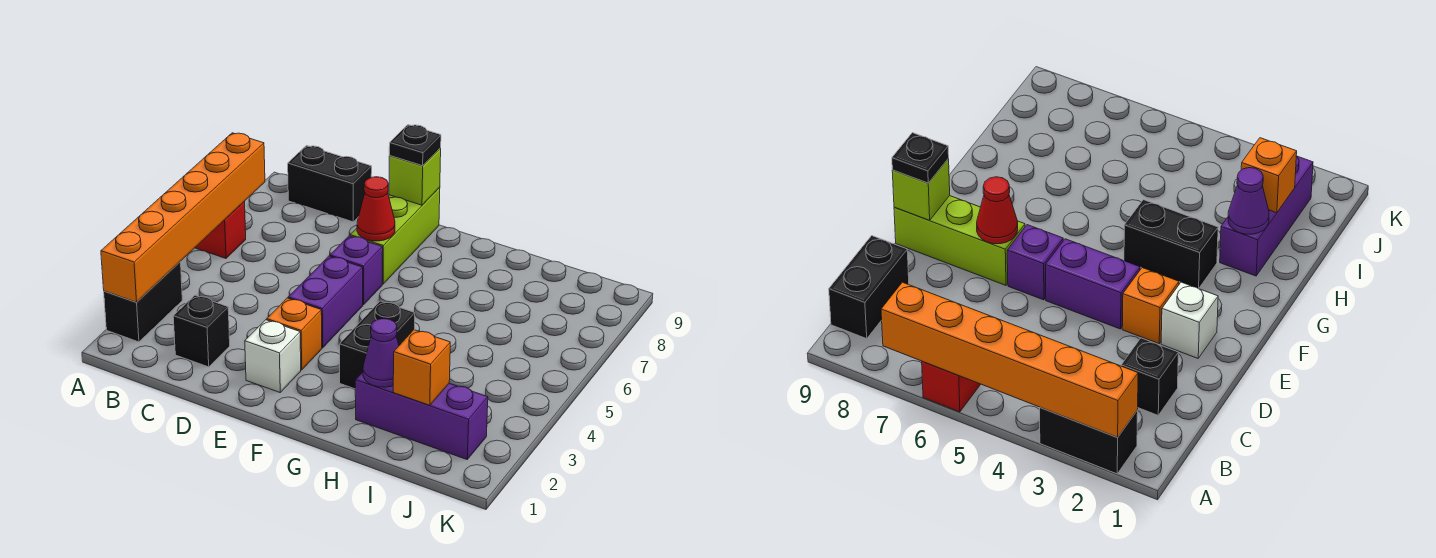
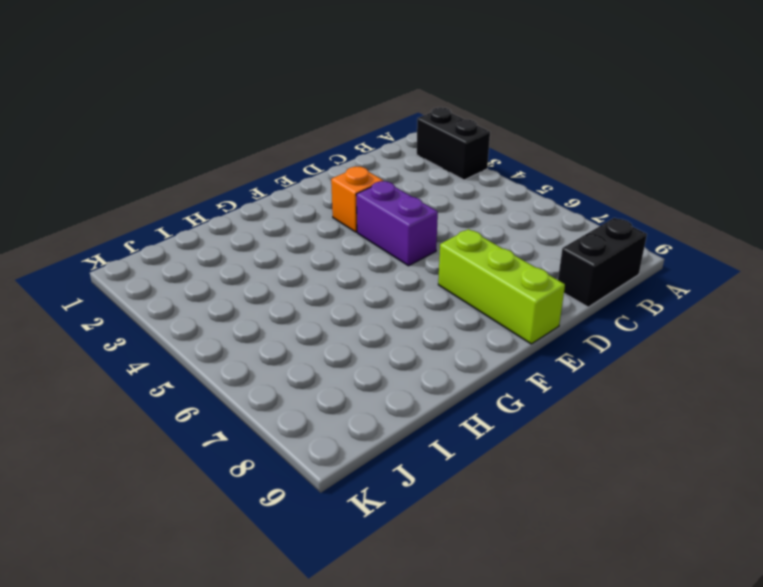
none -> red 1x1 brick [195,202,246,258]
none -> black 1x1 brick [173,295,230,367]
none -> white 1x1 brick [245,320,301,392]

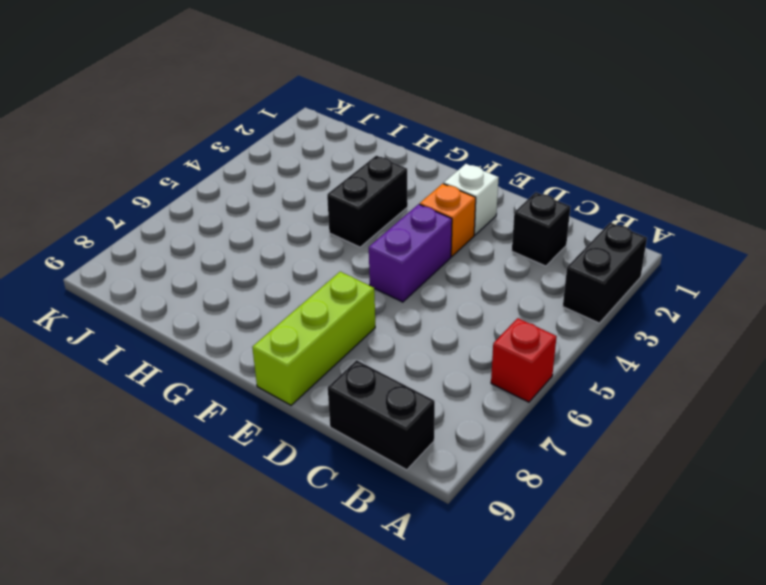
none -> purple 1x1 brick [330,236,383,305]
none -> purple 1x3 brick [355,372,488,459]
none -> orange 1x6 brick [101,133,265,302]

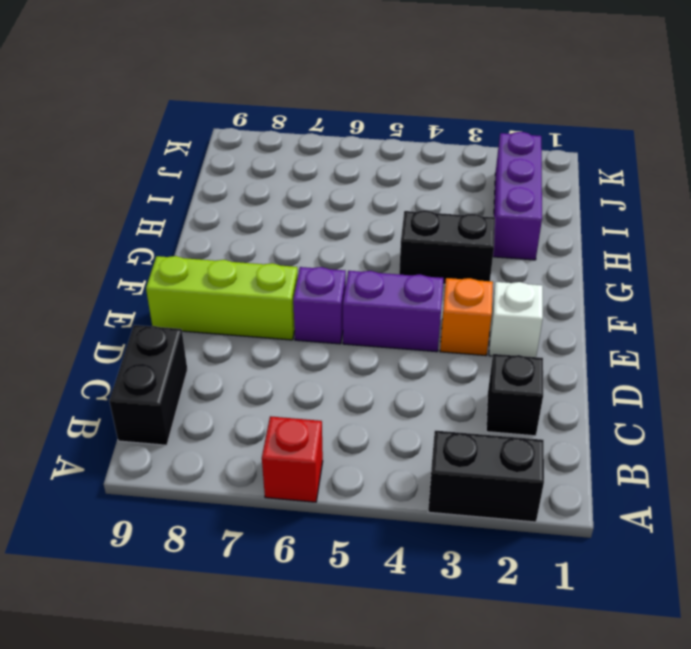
none -> orange 1x6 brick [101,133,265,302]
none -> red 1x1 cone [357,177,395,241]
none -> lime 1x1 brick [389,148,441,205]

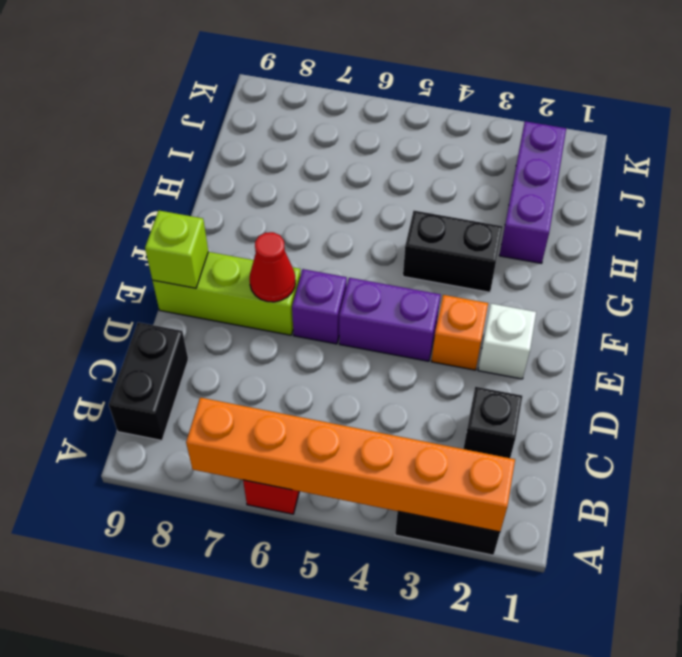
none -> purple 1x1 cone [363,318,399,387]
none -> orange 1x1 brick [393,330,450,405]
none -> black 1x1 plate [389,125,441,166]

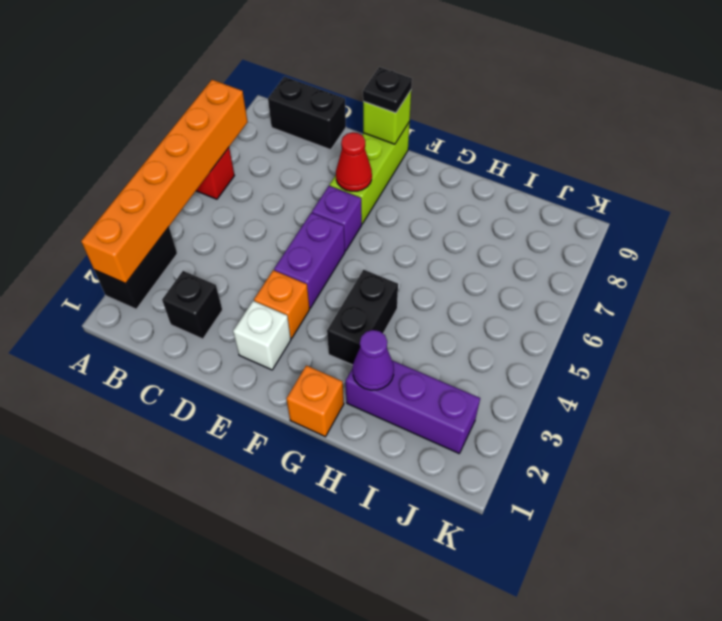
orange 1x1 brick [287,365,344,437] -> orange 1x1 brick moved to [393,330,450,405]

